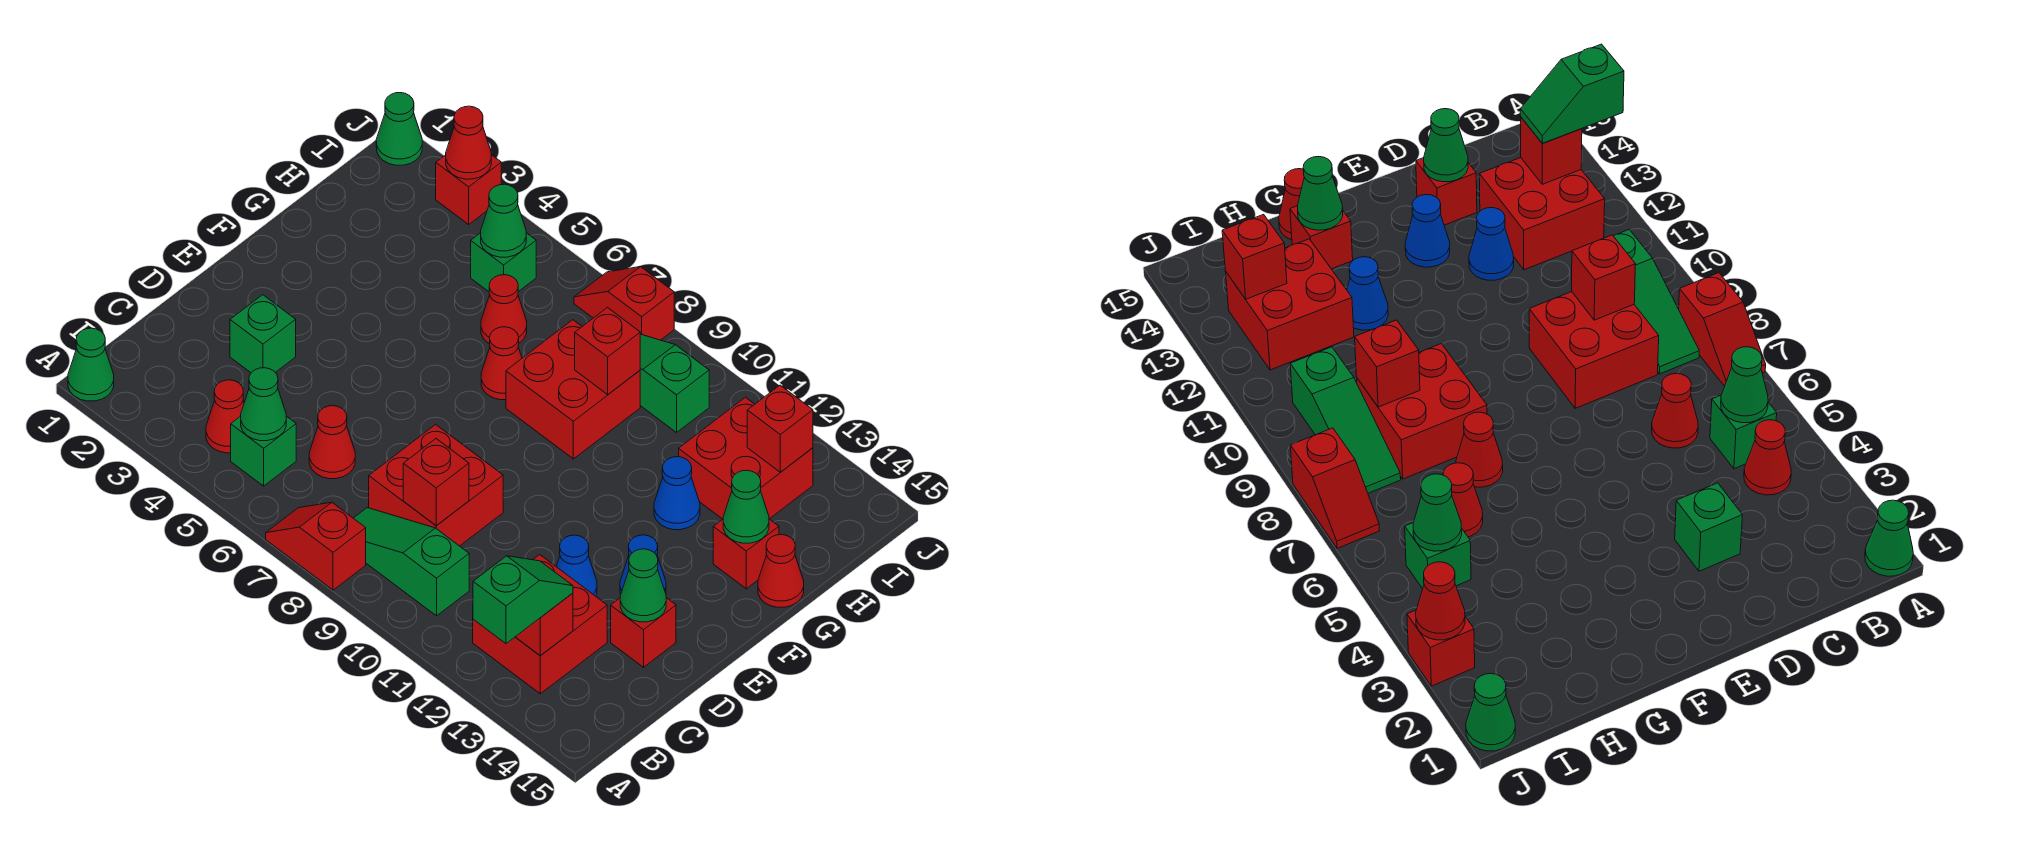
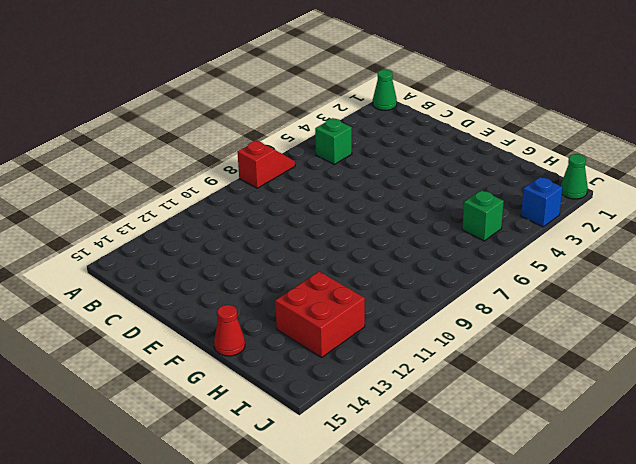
blue 1x1 brick [521,177,563,227] -> red 1x1 brick [436,155,501,224]
none -> red 1x1 cone [206,380,244,453]
none -> green 1x3 slope [354,508,469,616]
none -> red 2x2 brick [473,555,607,694]
none -> red 1x1 cone [309,406,355,479]

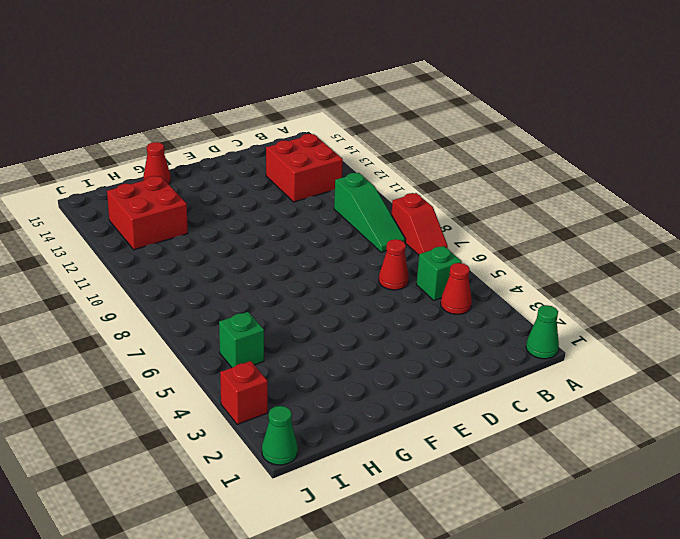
none -> red 2x2 brick [369,424,503,546]
none -> green 1x1 brick [230,295,296,373]
none -> blue 1x1 cone [556,535,597,596]
none -> red 1x1 brick [611,598,676,667]

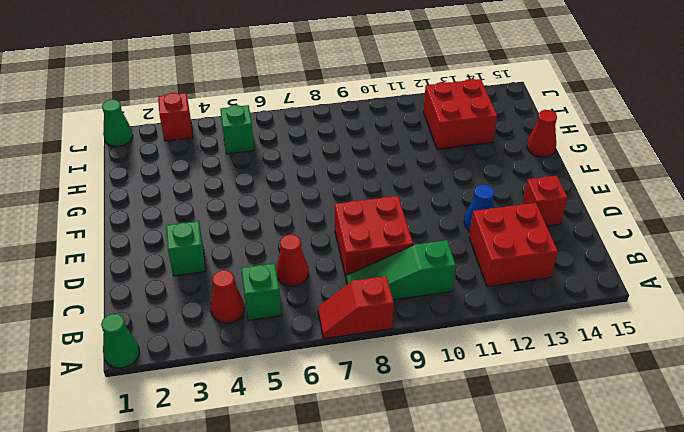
none -> blue 1x1 cone [620,535,666,594]
none -> red 1x1 cone [481,327,522,400]
none -> red 2x2 brick [506,320,640,459]
none -> blue 1x1 cone [654,457,700,530]

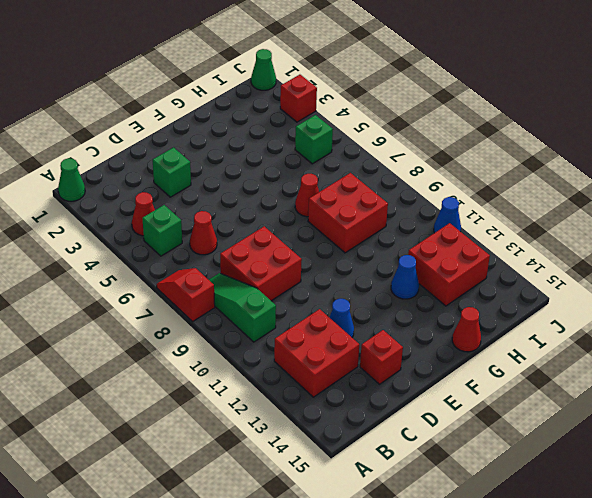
blue 1x1 cone [434,197,461,233] -> blue 1x1 cone moved to [620,535,666,594]
none -> red 1x1 brick [713,519,779,589]
none -> red 1x1 cone [481,275,527,344]
none -> green 1x3 slope [640,334,709,432]
none -> red 1x2 slope [574,267,674,340]

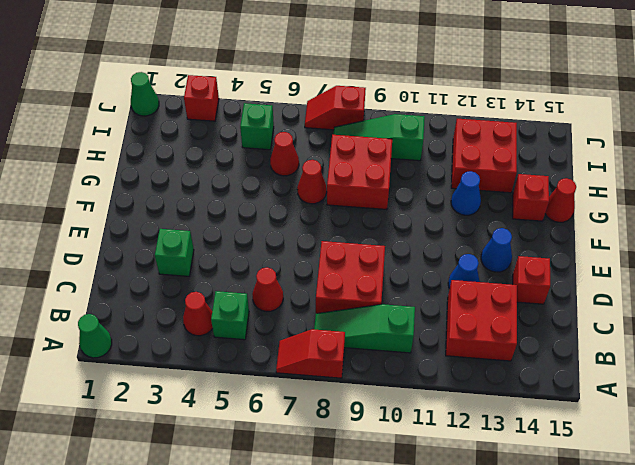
none -> green 1x1 cone [241,368,286,441]
none -> red 1x1 brick [516,593,573,655]
none -> red 1x1 brick [403,439,469,526]
none -> green 1x1 cone [620,549,666,622]

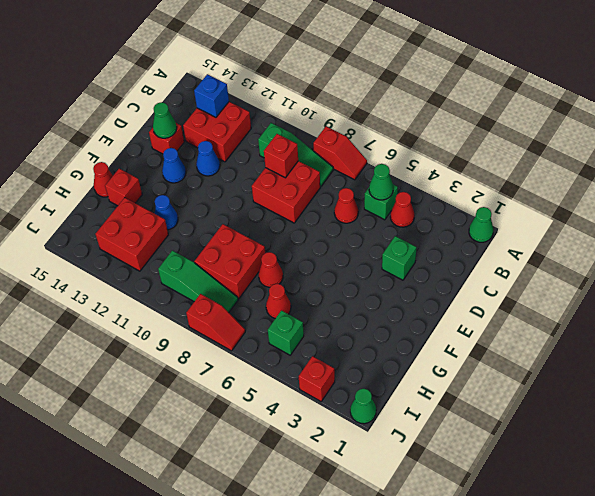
blue 1x1 brick [194,74,229,117] -> red 1x1 brick [516,593,573,655]
none -> green 1x1 cone [723,470,769,543]
none -> red 1x1 brick [575,308,640,394]
none -> green 1x1 cone [481,184,526,257]
none -> red 1x1 brick [747,385,813,472]

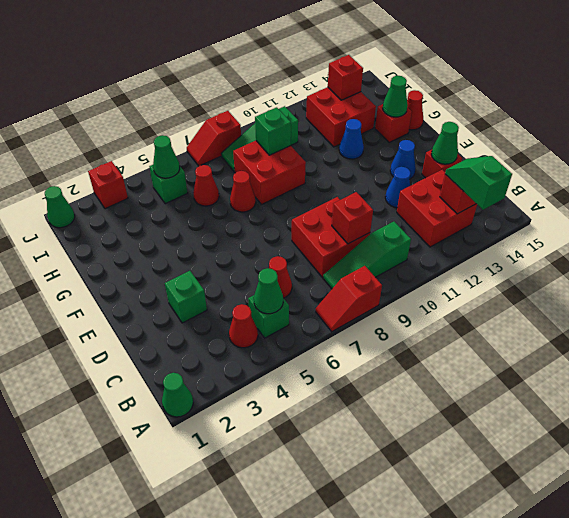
green 1x1 brick [255,107,291,155] -> red 1x1 brick [575,308,640,394]
none -> red 1x1 cone [446,106,491,179]

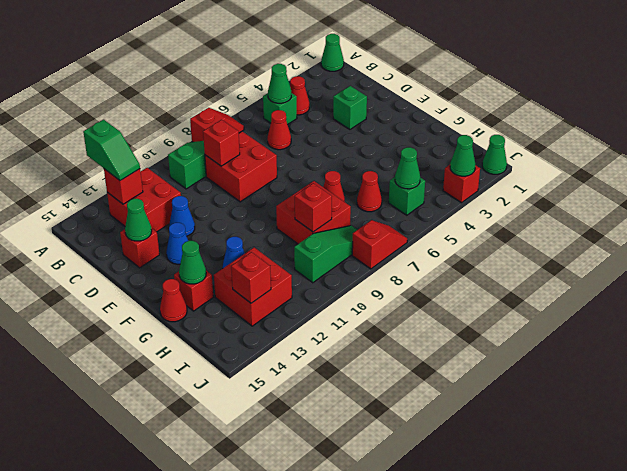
green 1x1 cone [450,135,475,176] -> red 1x1 cone [446,106,491,179]

